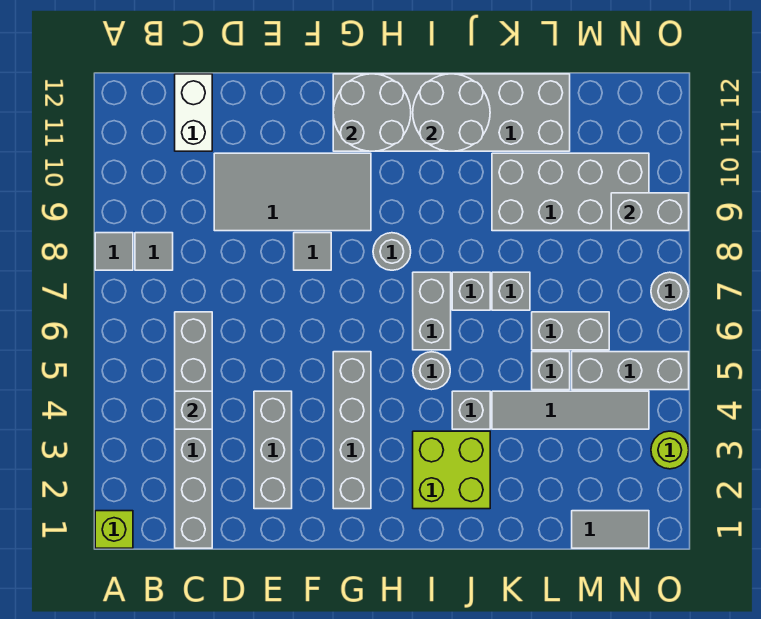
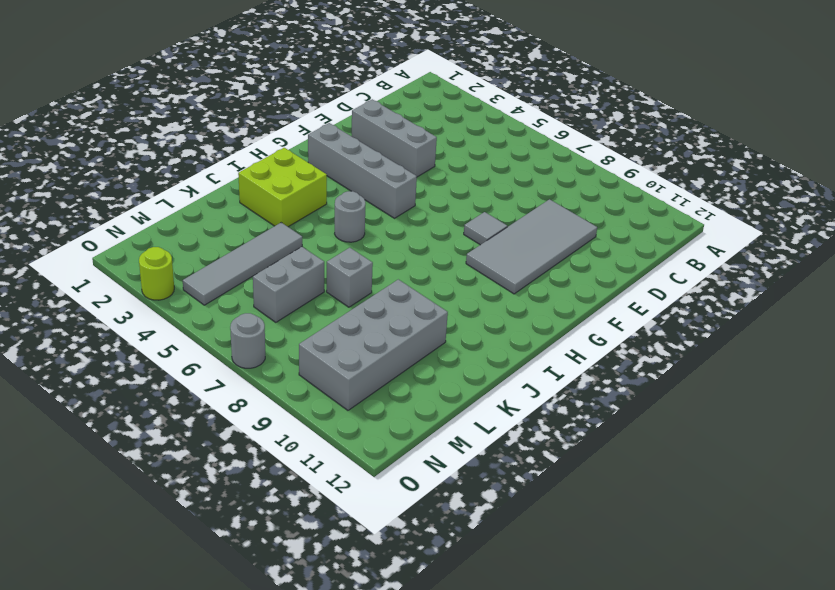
none -> lime 1x1 brick [95,511,133,548]
none -> grey 1x1 tile [95,233,133,270]
none -> grey 1x1 tile [135,233,173,270]

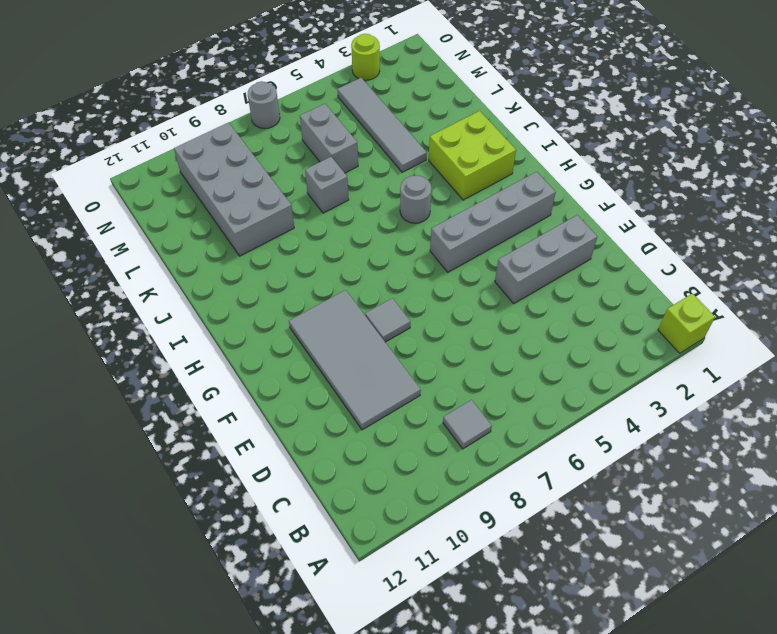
none -> grey 1x1 tile [95,233,133,270]
none -> grey 1x6 brick [175,312,212,548]
none -> white 1x2 brick [175,74,212,151]

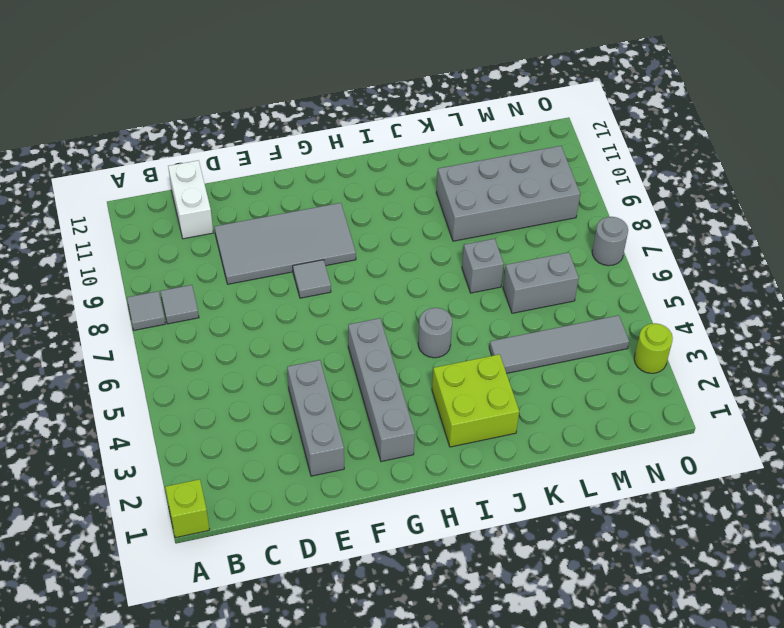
none -> grey 1x6 brick [175,312,212,548]
none -> grey 2x6 brick [333,74,570,151]
none -> grey 1x1 round brick [373,233,411,270]

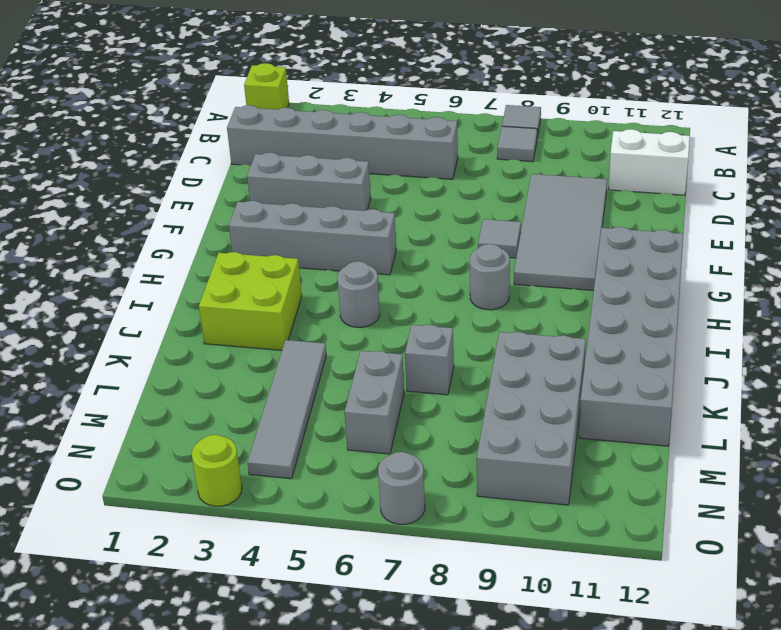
none -> grey 1x2 brick [413,272,451,350]
none -> grey 1x1 brick [452,391,490,429]
none -> grey 1x1 brick [452,272,490,310]

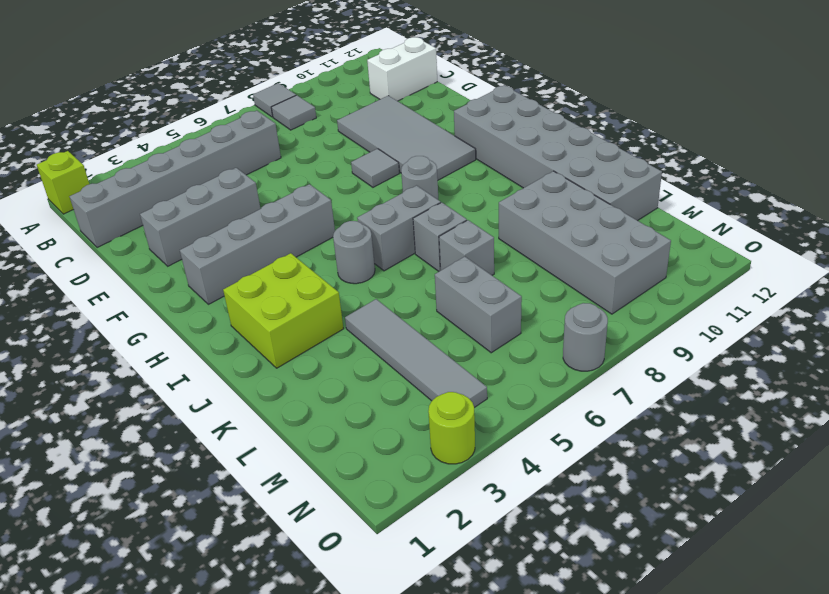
none -> grey 1x1 brick [452,391,490,429]
none -> grey 1x1 brick [532,352,570,390]
none -> grey 1x2 tile [572,511,649,548]

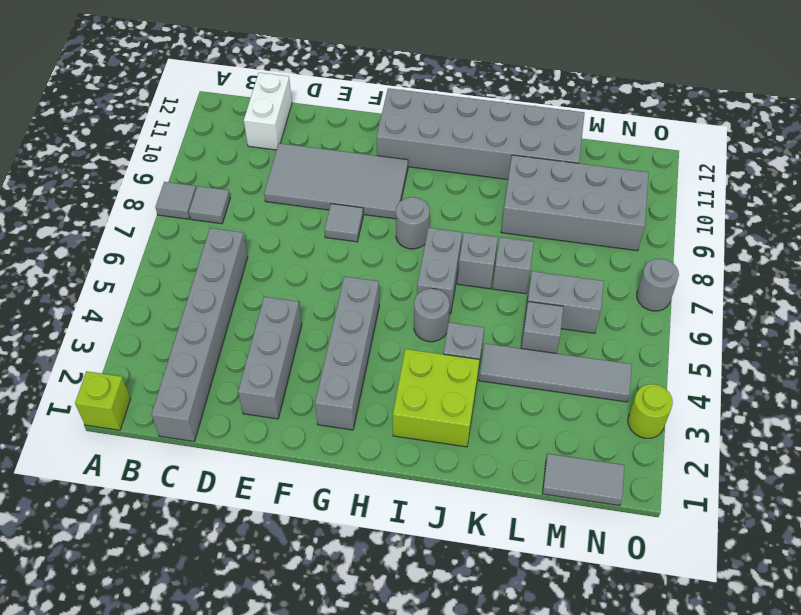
none -> grey 1x3 brick [572,352,689,390]
none -> grey 1x1 brick [175,391,212,429]
none -> grey 2x2 round brick [333,74,411,151]

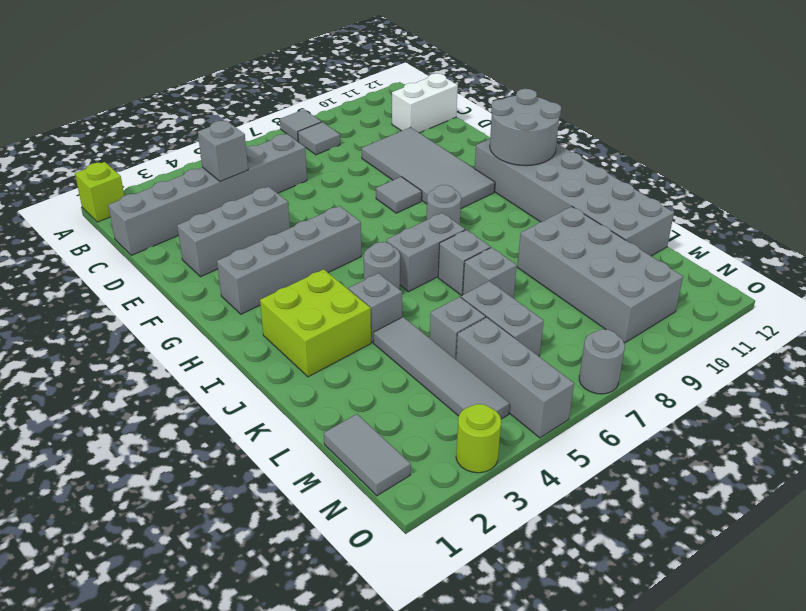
none -> grey 2x2 round brick [413,74,490,151]
none -> grey 1x2 brick [611,193,689,231]

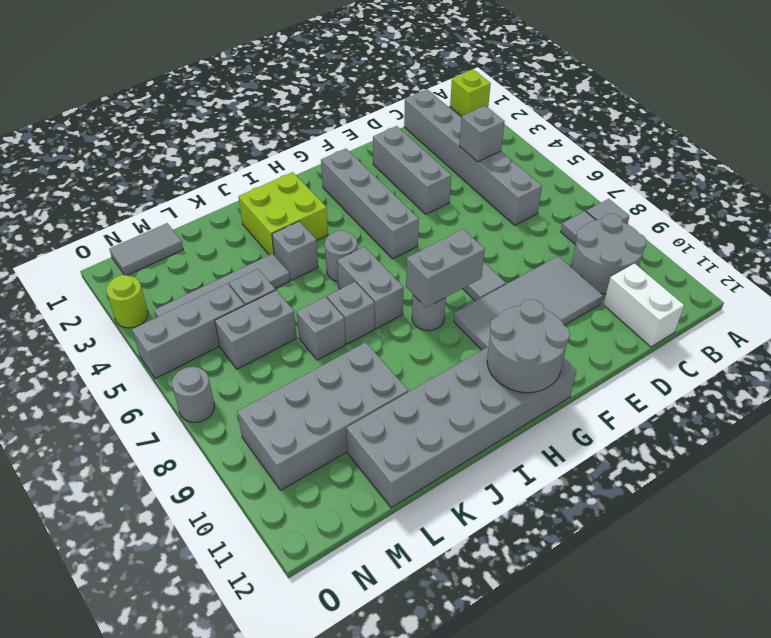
grey 2x2 round brick [571,214,646,294] -> grey 2x2 round brick moved to [413,74,490,151]
grey 1x2 brick [406,229,485,308] -> grey 1x2 brick moved to [611,193,689,231]

